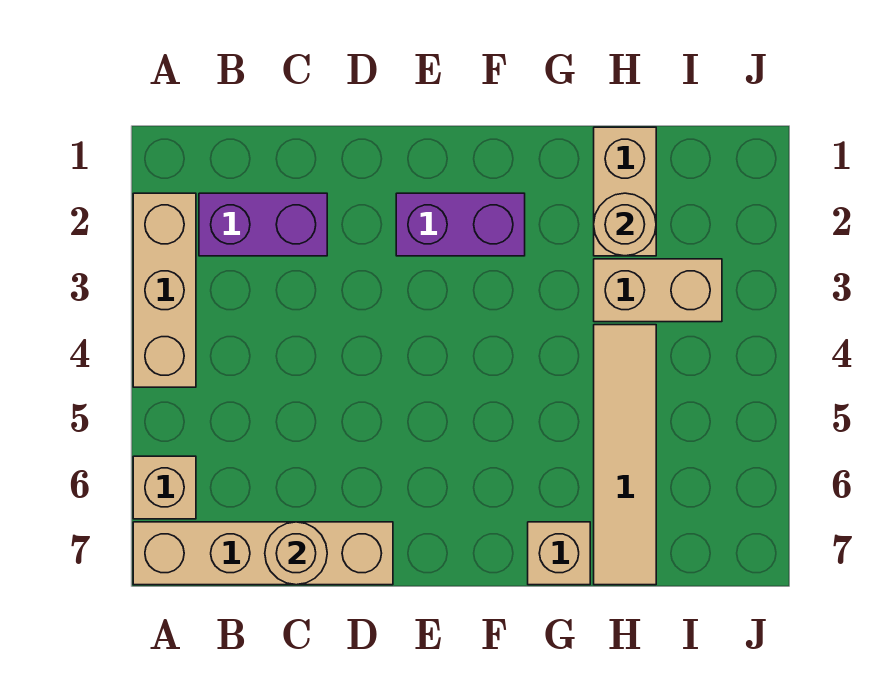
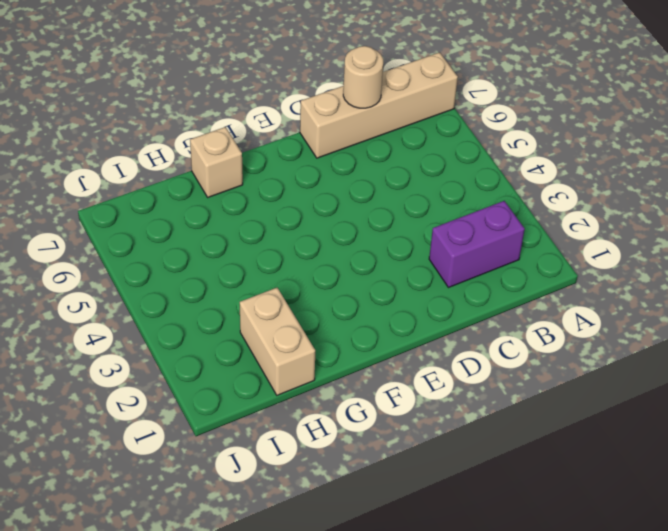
none -> tan 1x3 brick [133,193,196,387]
none -> tan 1x1 brick [133,456,196,519]

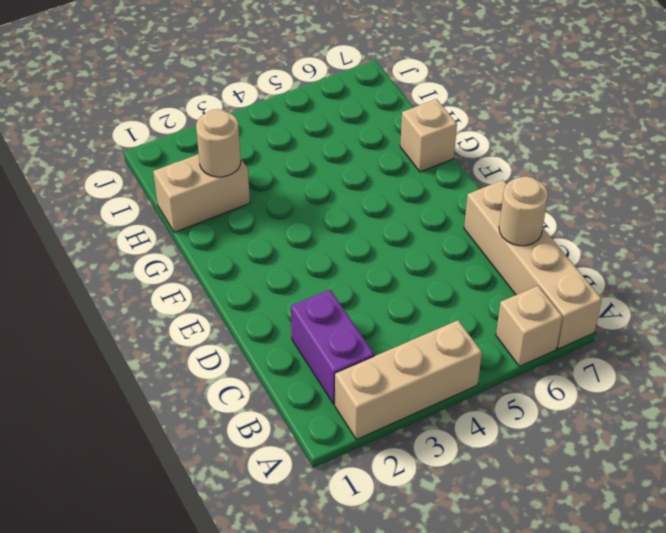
none -> purple 1x2 brick [396,193,525,256]
none -> tan 1x2 brick [594,259,722,322]

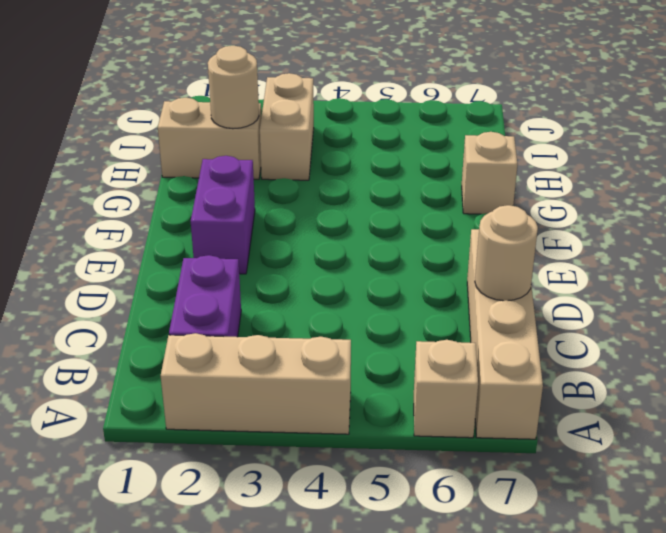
none -> tan 1x4 tile [594,325,656,585]

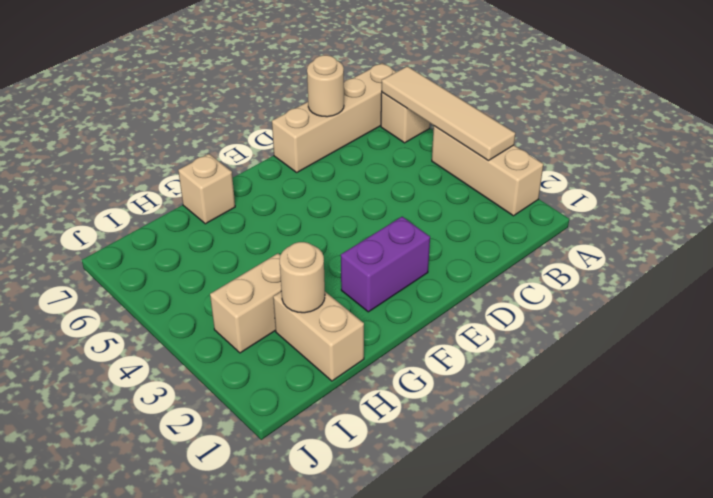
tan 1x4 tile [382,66,515,161] -> tan 1x4 tile moved to [594,325,656,585]
none -> purple 1x2 brick [199,193,327,256]

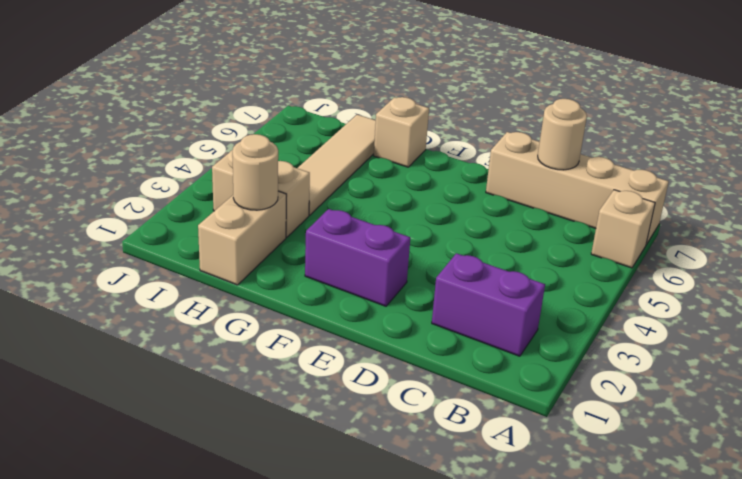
none -> tan 1x3 brick [133,193,196,387]

